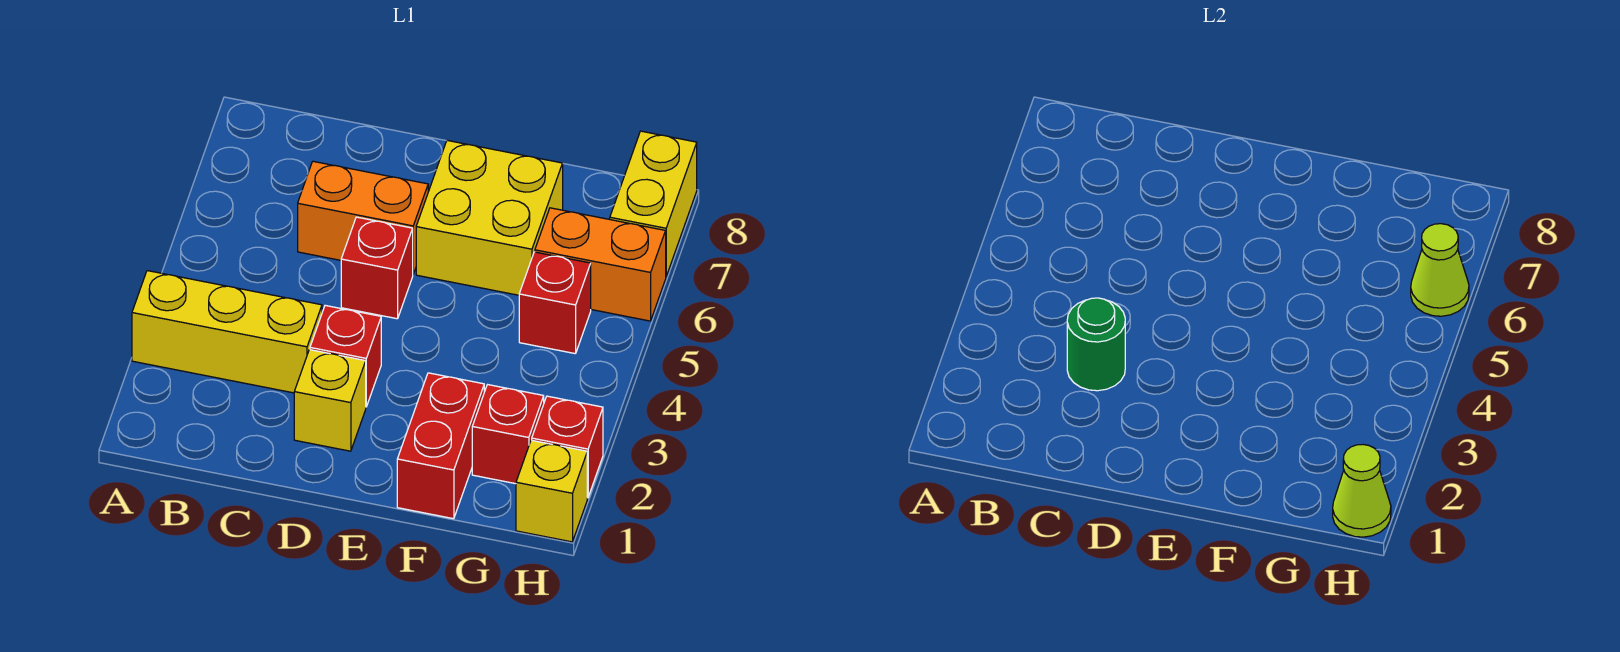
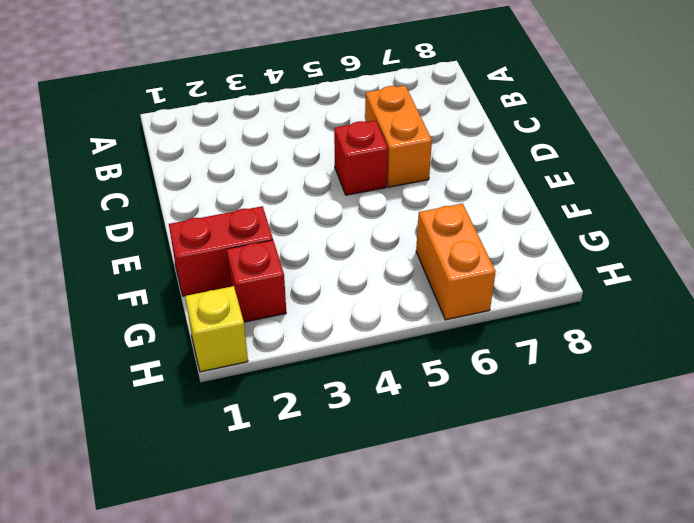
none -> yellow 1x3 brick [132,271,322,393]
none -> yellow 1x1 brick [294,350,366,451]
none -> red 1x1 brick [310,305,381,407]

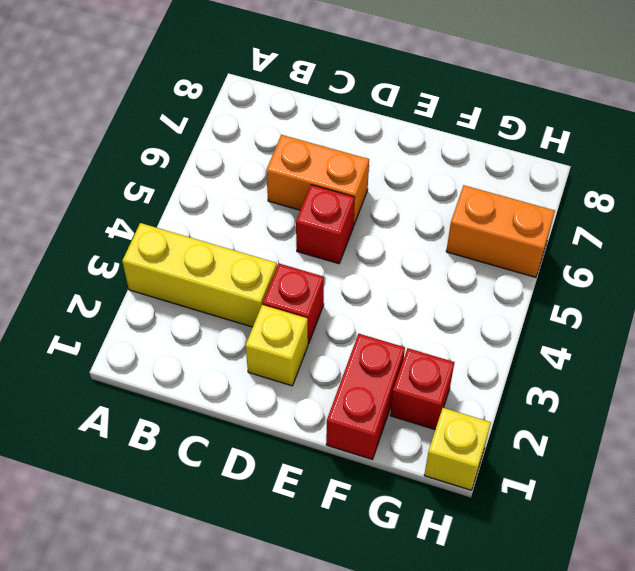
none -> yellow 2x2 brick [416,140,563,295]
none -> red 1x1 brick [519,252,591,354]
none -> red 1x1 brick [532,396,603,498]

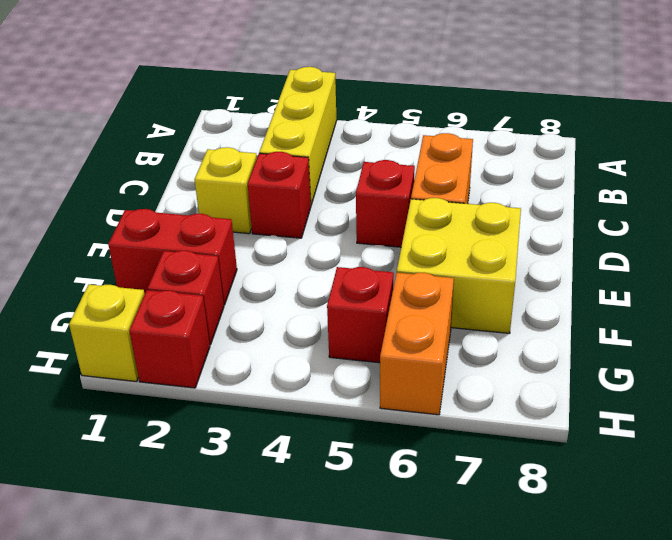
none -> yellow 1x2 brick [610,131,697,276]
none -> green 1x1 round brick [1067,298,1125,391]
none -> lime 1x1 cone [1333,445,1391,537]

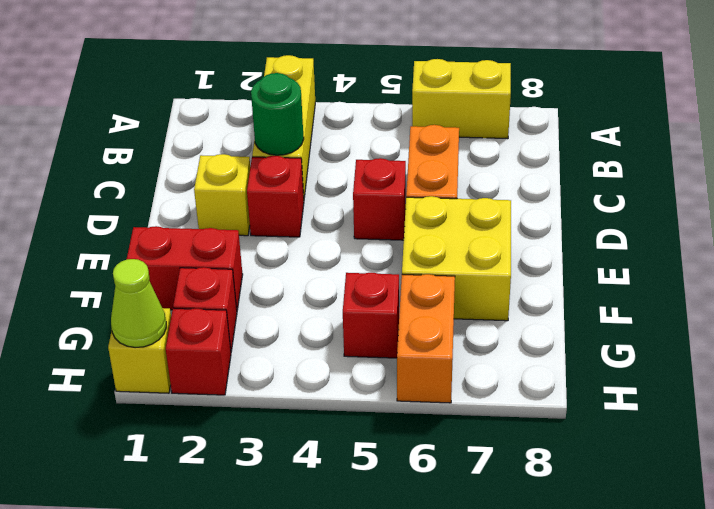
yellow 1x2 brick [412,59,511,139] -> yellow 1x2 brick moved to [610,131,697,276]
none -> lime 1x1 cone [1411,224,1469,316]

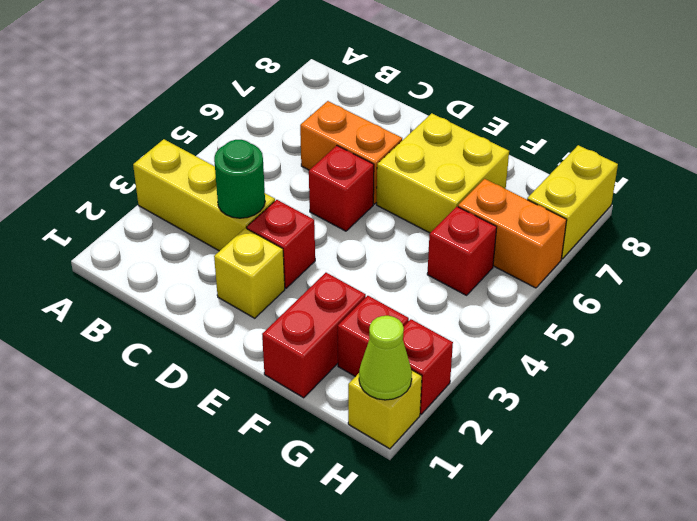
none -> lime 1x1 cone [1411,224,1469,316]

